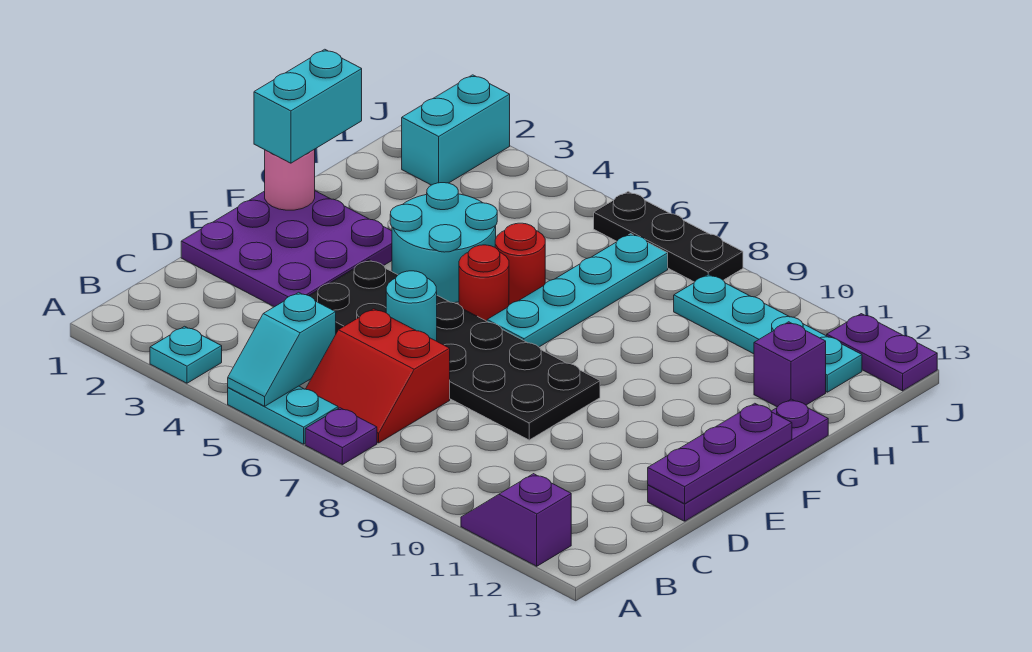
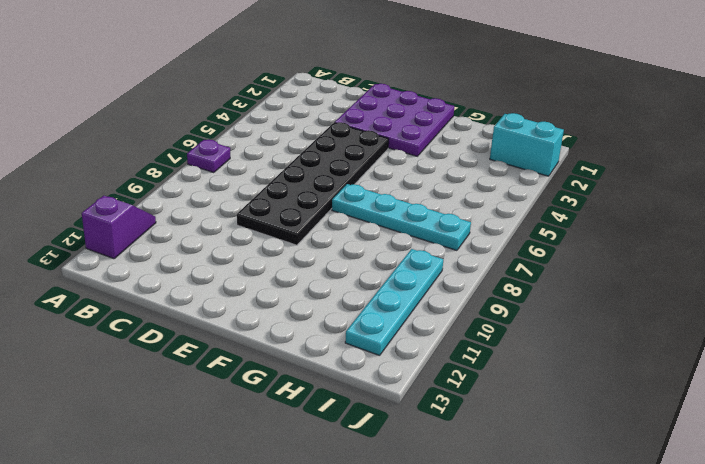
none -> cyan 1x1 plate [150,326,222,383]
none -> cyan 1x2 plate [228,386,338,444]
none -> red 2x2 slope [306,309,450,443]

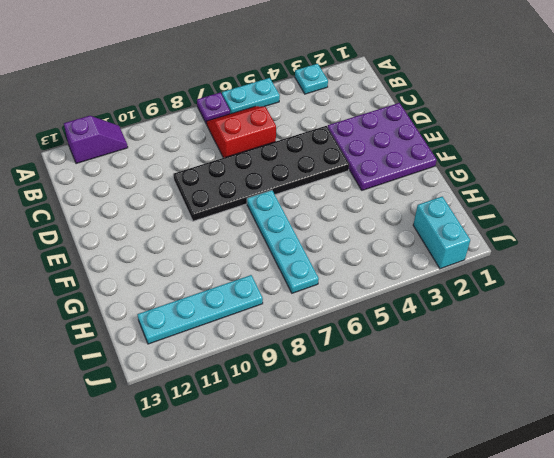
none -> purple 1x4 plate [648,399,828,521]
none -> cyan 2x2 round brick [390,183,497,303]
none -> red 1x1 round brick [459,245,509,321]

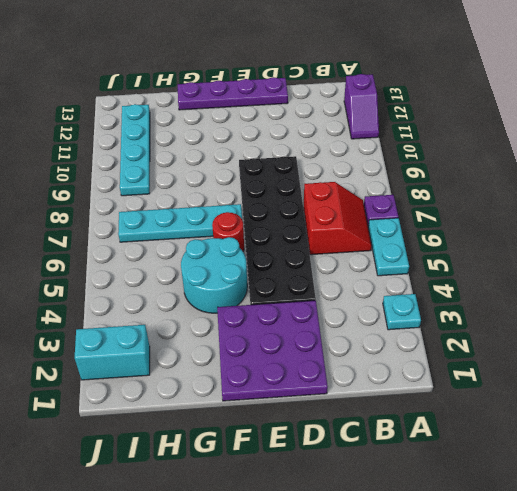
none -> red 1x1 round brick [495,223,545,305]
none -> purple 1x1 brick [754,322,826,407]
none -> black 1x3 plate [594,192,743,282]

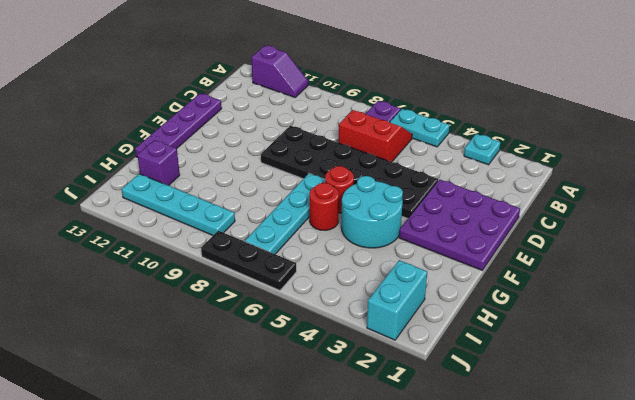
none -> purple 1x2 plate [827,314,937,391]
none -> cyan 1x2 slope [228,292,336,406]
none -> cyan 1x1 round brick [386,271,437,341]

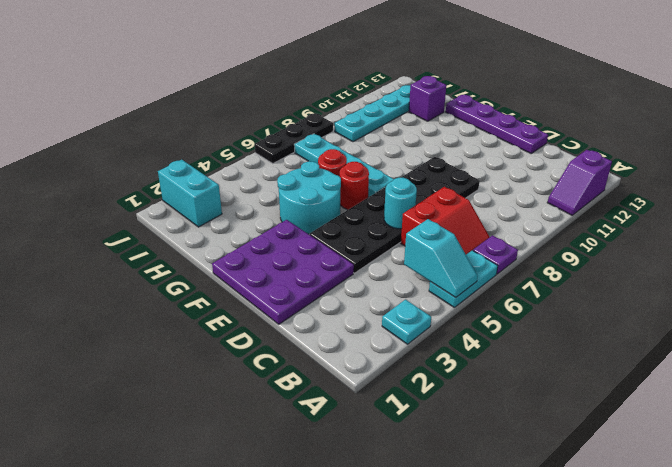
none -> purple 1x2 plate [827,314,937,391]
none -> purple 1x3 plate [648,403,792,504]
none -> pink 1x1 round brick [265,149,315,210]

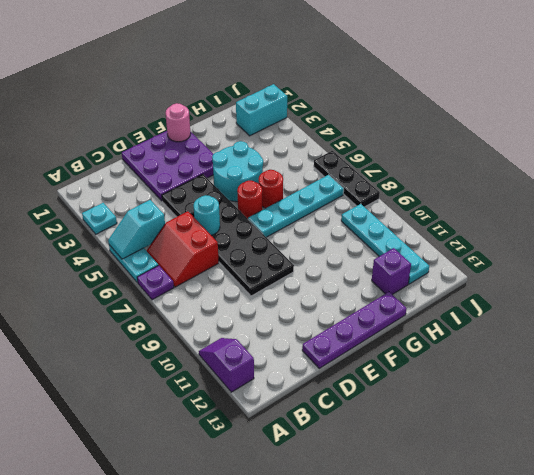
none -> purple 1x2 plate [827,314,937,391]
none -> purple 1x3 plate [648,403,792,504]
none -> cyan 1x2 brick [254,49,362,163]

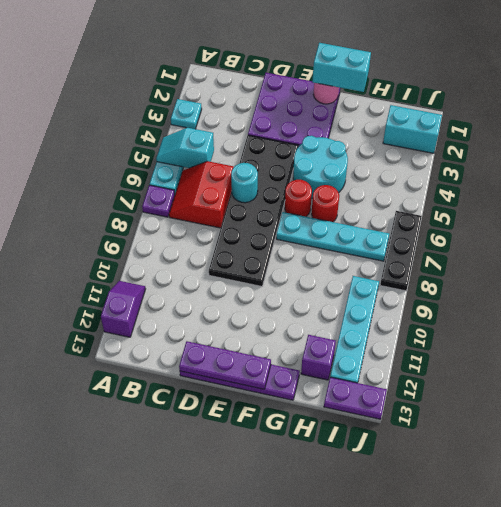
purple 1x2 plate [324,377,387,419] -> purple 1x2 plate turned to [827,314,937,391]

